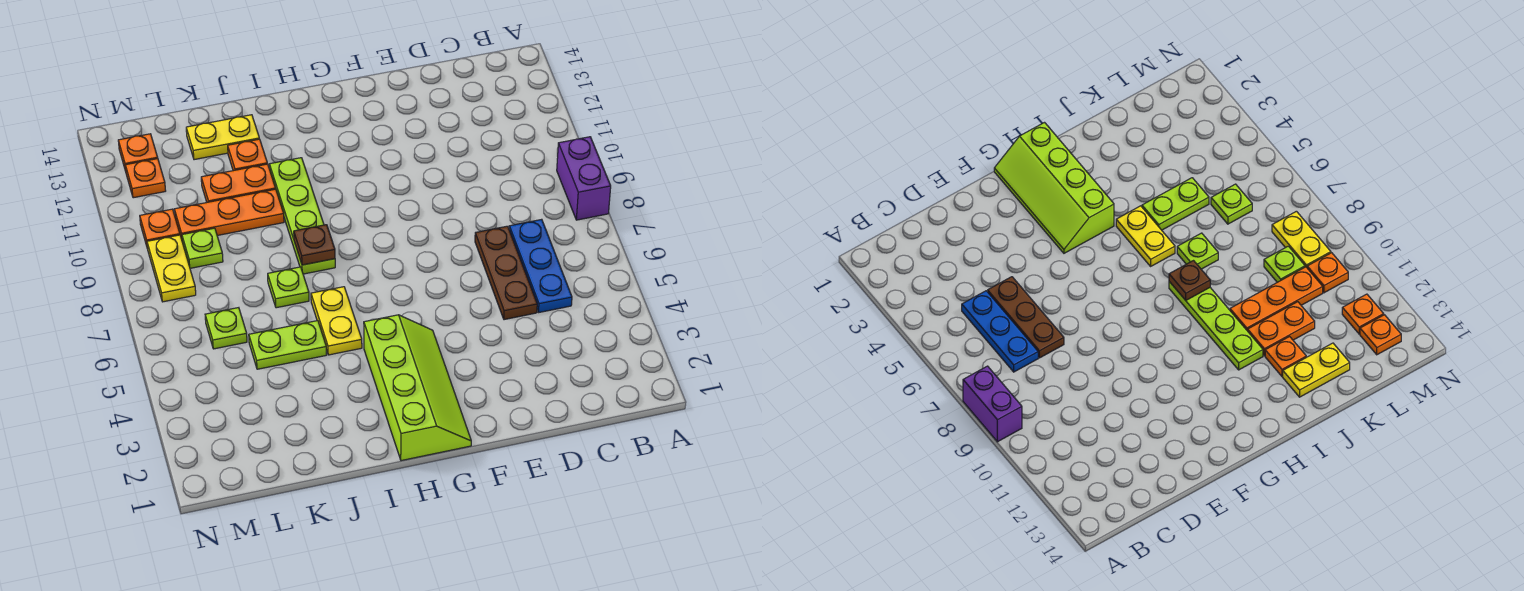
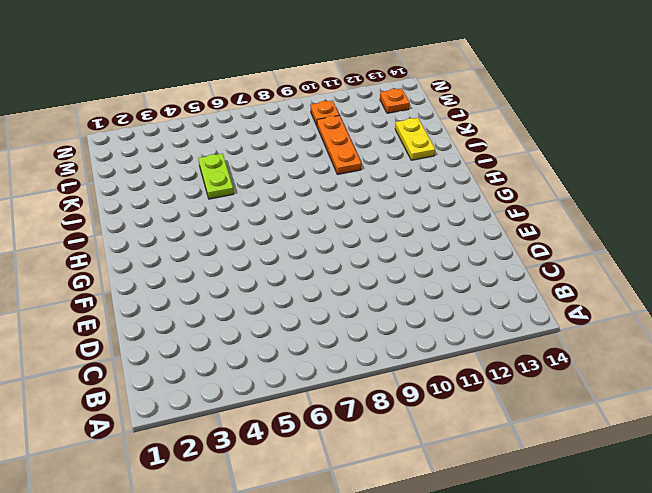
none -> purple 1x2 brick [557,137,611,220]
none -> blue 1x3 plate [509,219,572,312]
none -> brown 1x3 plate [475,226,537,320]

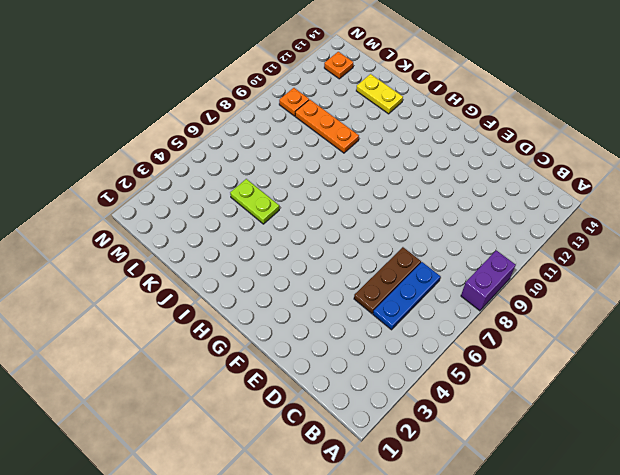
none -> lime 2x4 slope [364,315,471,461]
none -> yellow 1x2 plate [311,287,362,355]
none -> lime 1x4 plate [269,158,335,274]

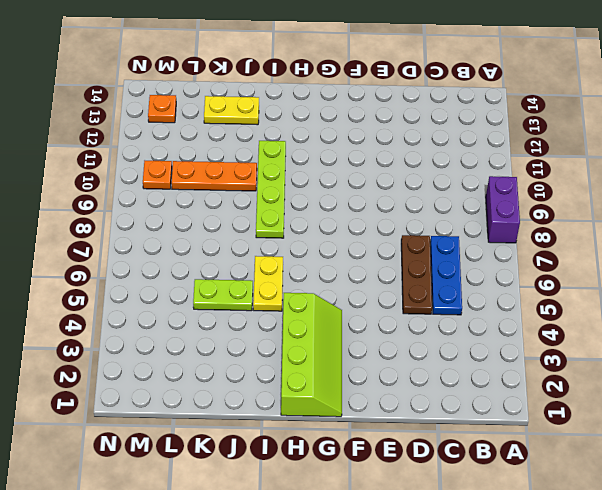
none -> lime 1x1 plate [268,267,309,308]
none -> orange 1x2 plate [201,164,275,202]
none -> orange 1x1 plate [228,139,267,171]

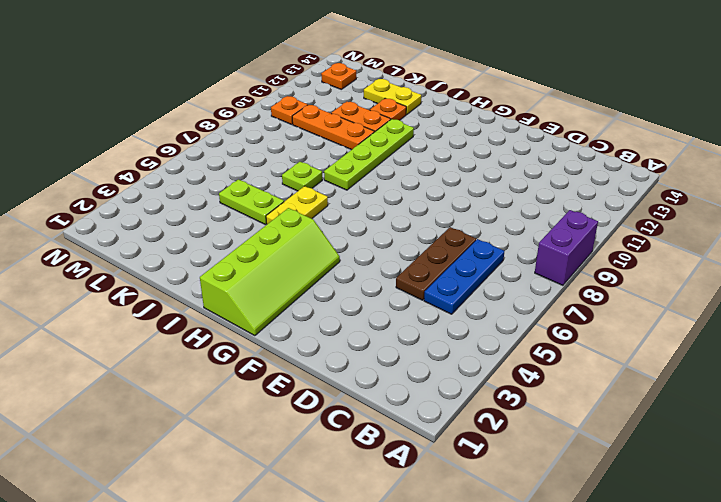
none -> lime 1x1 plate [205,308,247,349]
none -> lime 1x1 plate [182,228,223,268]
none -> yellow 1x2 plate [147,235,196,302]

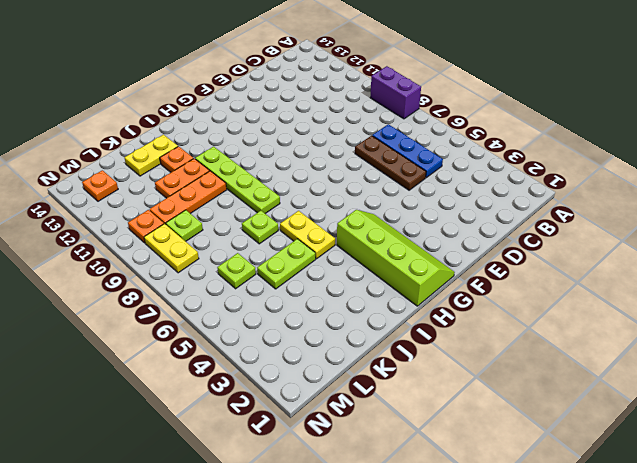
none -> orange 1x1 plate [125,159,166,198]
none -> brown 1x1 plate [294,225,335,265]

